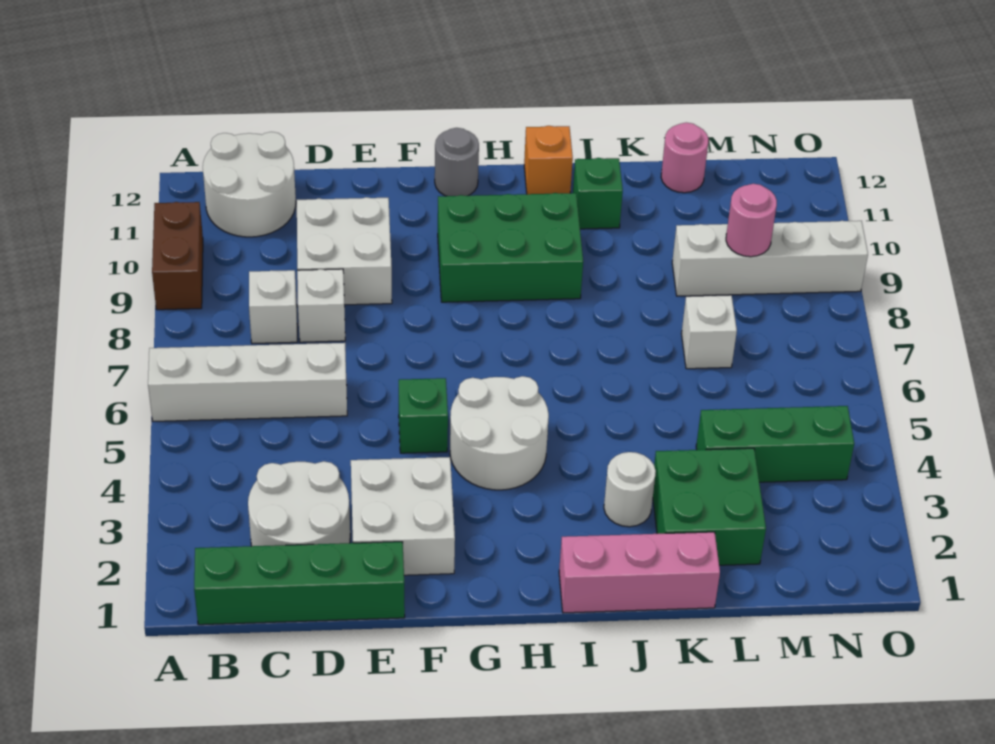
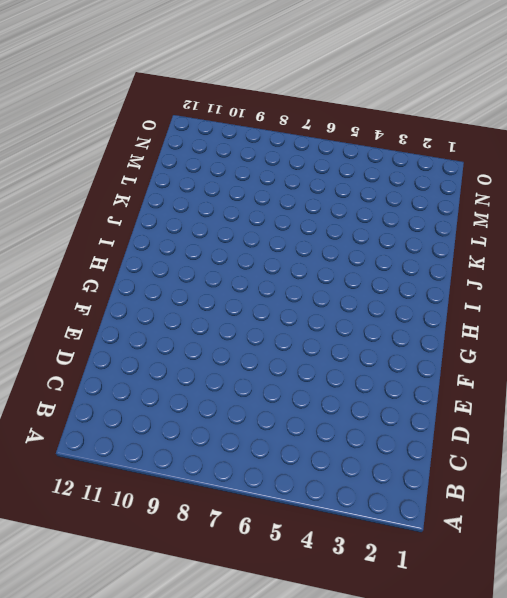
none -> white 1x4 brick [148,343,347,421]
none -> brown 1x2 brick [152,202,203,310]
none -> green 1x4 brick [194,542,405,625]

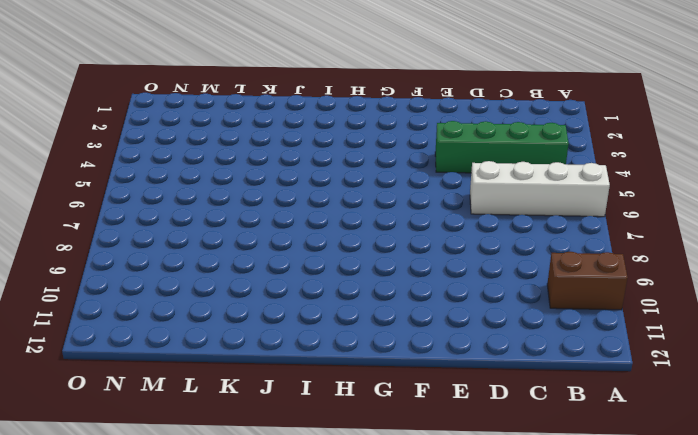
brown 1x2 brick [547,252,628,310] -> brown 1x2 brick turned to [152,202,203,310]
green 1x4 brick [435,121,569,173] -> green 1x4 brick moved to [194,542,405,625]
none -> white 2x2 round brick [203,132,296,237]
none -> white 2x2 round brick [248,461,350,546]
none -> white 1x1 brick [249,270,297,344]

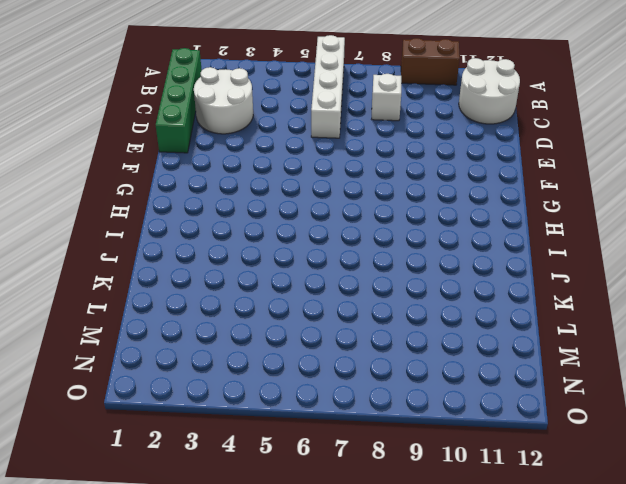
none -> white 1x1 brick [297,269,345,342]
none -> white 2x2 brick [297,197,392,305]
none -> white 2x2 brick [351,457,455,575]

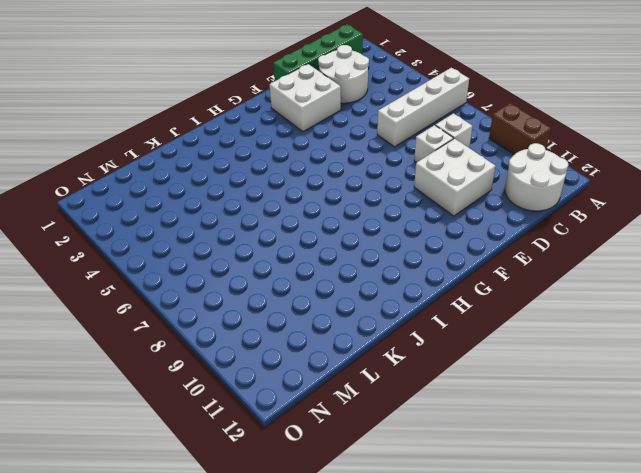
none -> green 1x1 brick [399,378,448,453]
none -> white 2x2 round brick [450,376,549,490]
none -> green 2x3 brick [438,193,583,302]

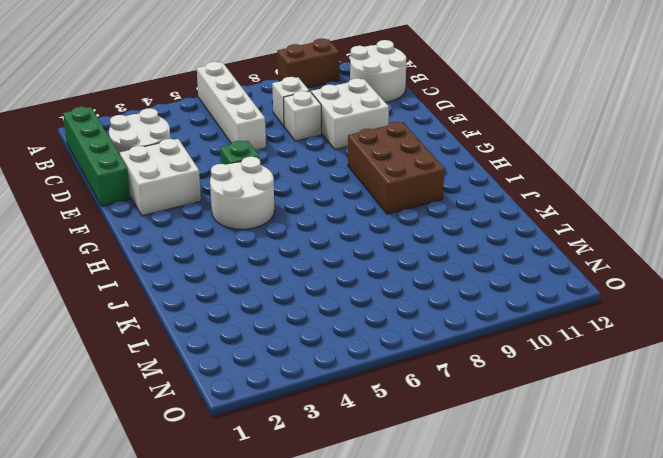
brown 2x3 brick [348,122,444,214] -> green 2x3 brick [438,193,583,302]
none -> grey 1x1 round brick [435,128,479,196]
none -> pink 1x3 brick [559,532,720,613]
none -> orange 1x1 brick [524,126,573,194]

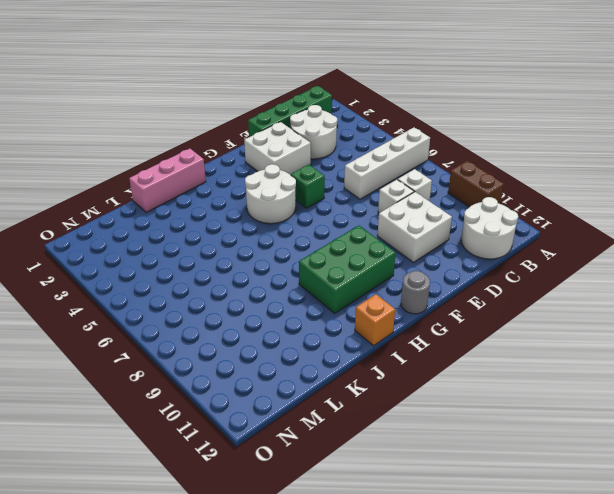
none -> white 1x1 round brick [604,452,656,527]
none -> green 1x1 brick [573,158,623,229]
none -> green 2x2 brick [653,448,766,565]

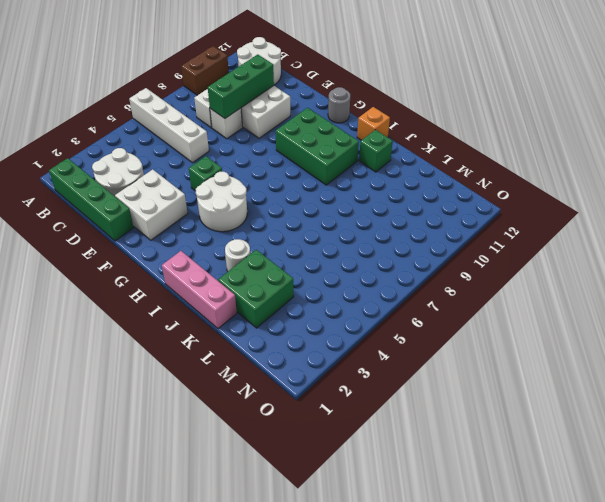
green 1x3 brick [208,54,274,119] -> green 1x3 brick turned to [696,406,854,482]
none -> white 1x1 brick [681,295,737,369]
none -> white 1x4 brick [672,221,868,296]
none -> pink 1x1 round brick [661,123,709,193]

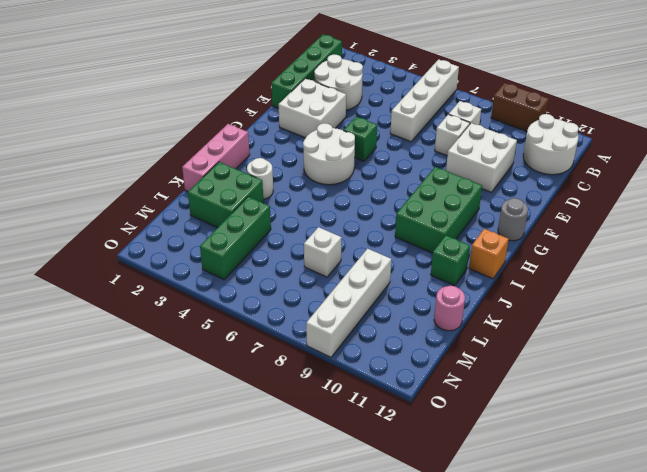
none -> pink 1x1 round brick [726,184,777,257]

